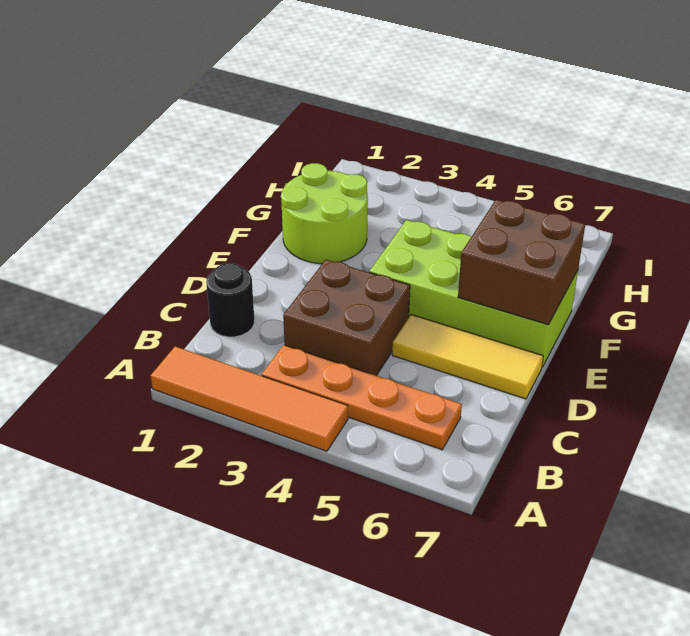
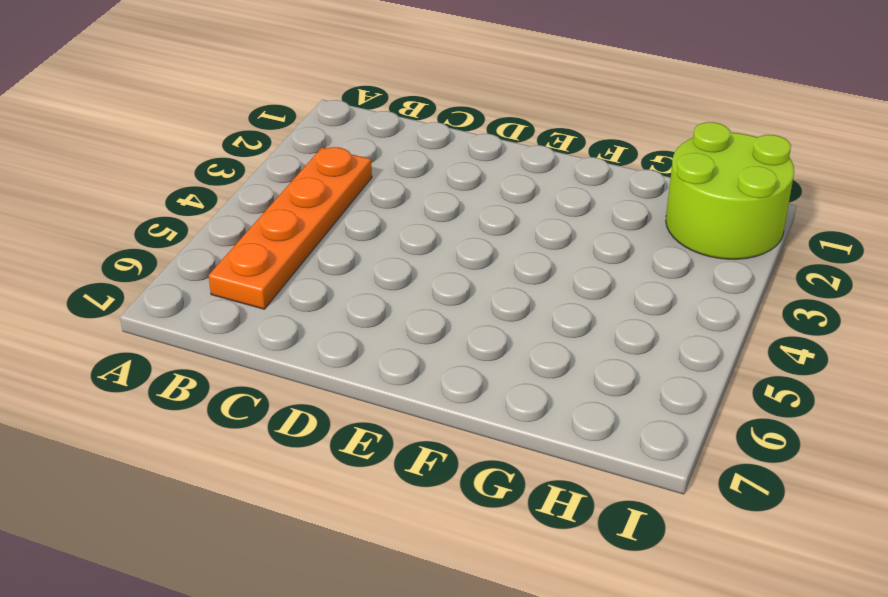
lime 2x2 round brick [666,122,794,259] -> lime 2x2 round brick moved to [281,163,368,264]
none -> orange 1x4 tile [151,346,348,451]
none -> black 1x1 round brick [206,263,254,337]

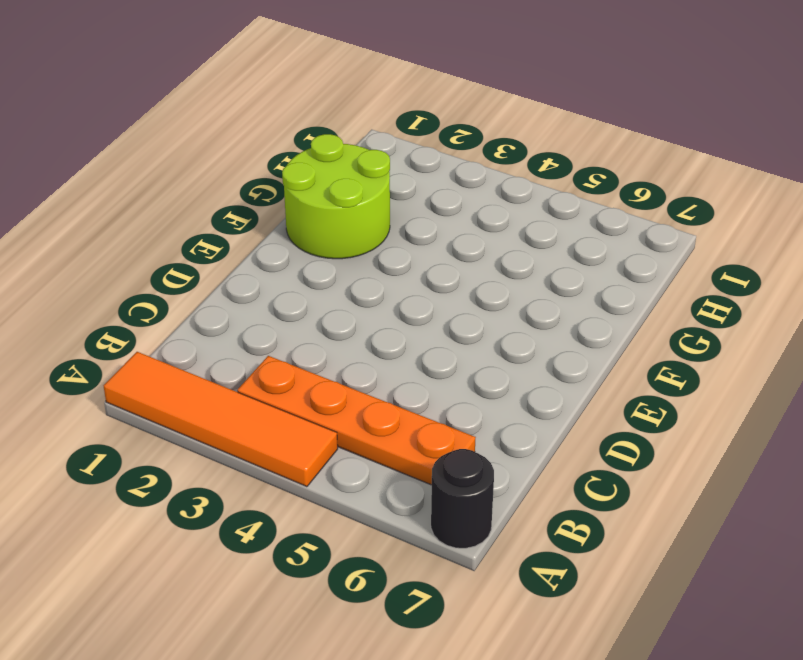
black 1x1 round brick [431,449,494,548] -> black 1x1 round brick moved to [206,263,254,337]
none -> brown 2x2 brick [283,260,410,376]
none -> yellow 1x3 tile [392,315,543,399]

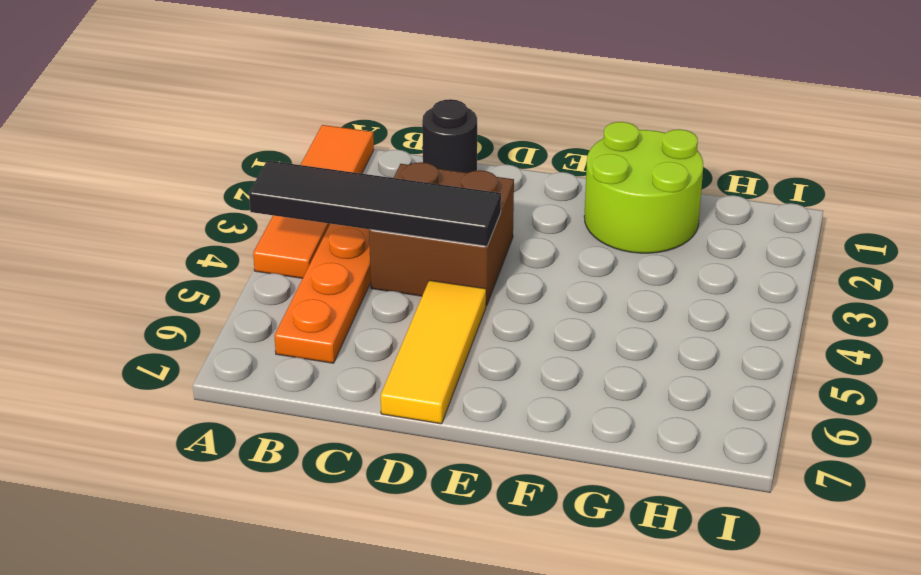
black 1x4 tile [249,160,501,246] -> none
none -> lime 2x4 brick [369,220,578,367]
none -> brown 2x2 brick [458,200,585,325]

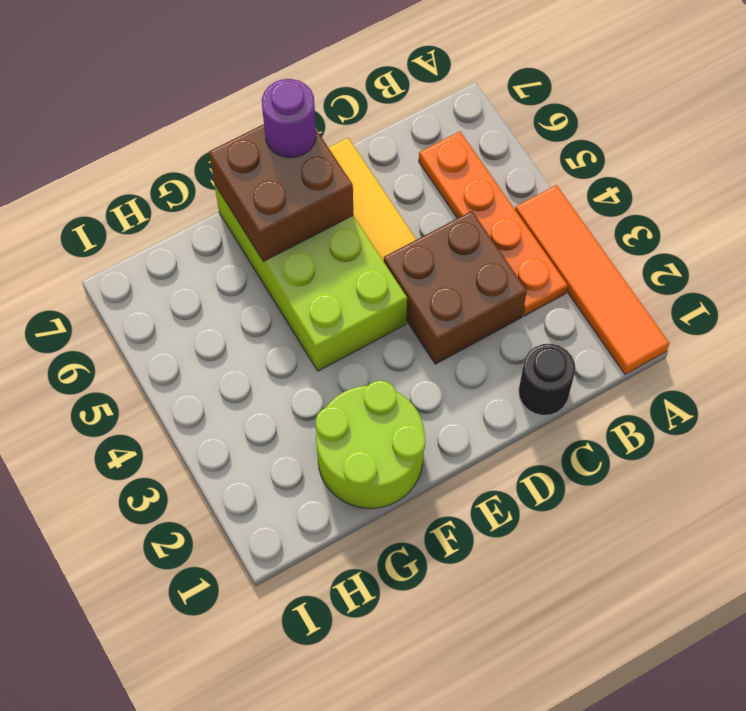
purple 1x1 round brick [262,79,316,158] -> none

